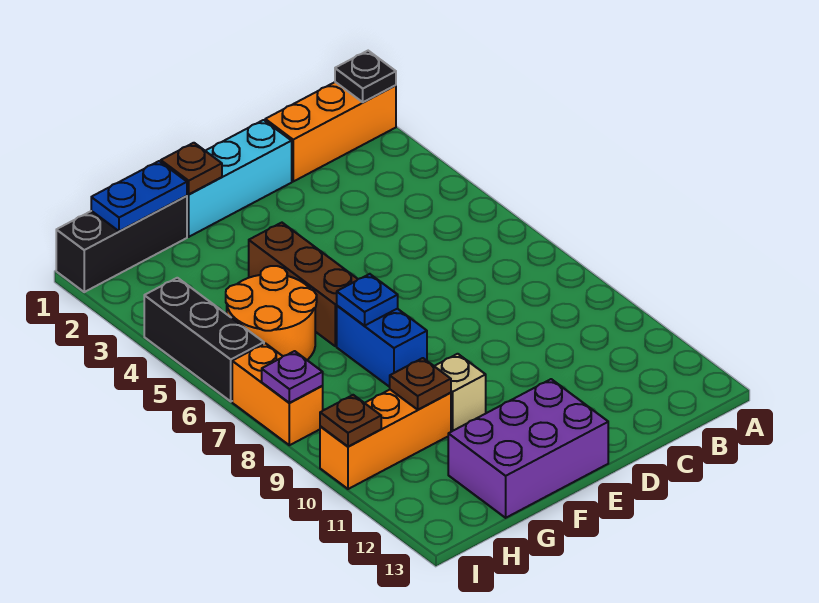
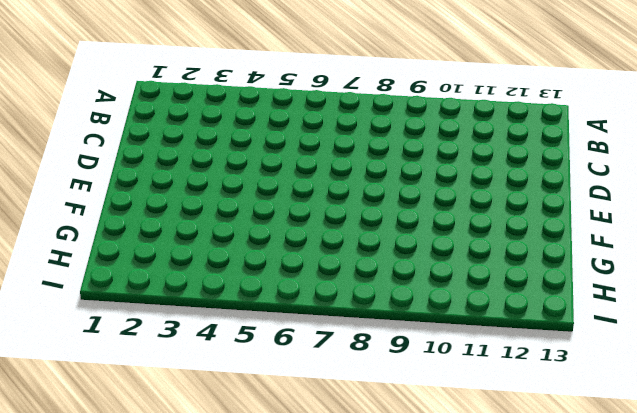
none -> orange 1x3 brick [265,82,396,181]
none -> cyan 1x3 brick [187,120,292,237]
none -> purple 2x3 brick [448,379,608,518]

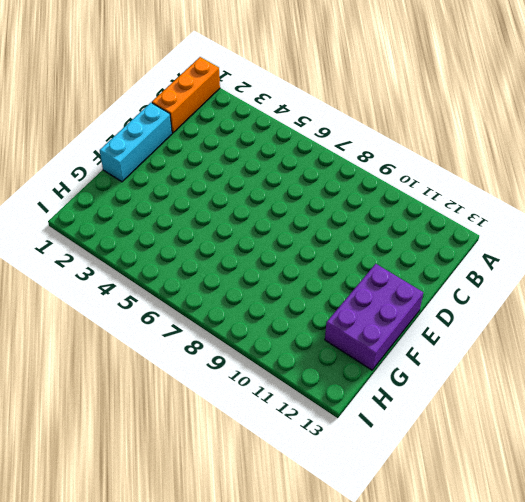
none -> brown 1x3 brick [249,223,358,346]
none -> blue 1x2 brick [337,306,427,387]
none -> tan 1x1 brick [435,354,486,432]

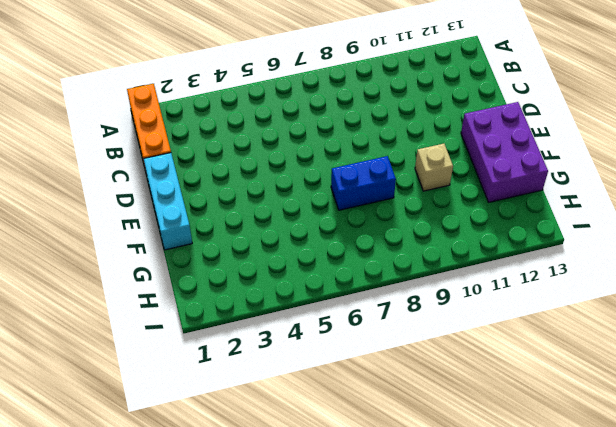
none -> brown 1x3 brick [249,223,358,346]
none -> black 1x3 brick [56,196,187,292]
none -> orange 2x2 round brick [226,266,317,360]

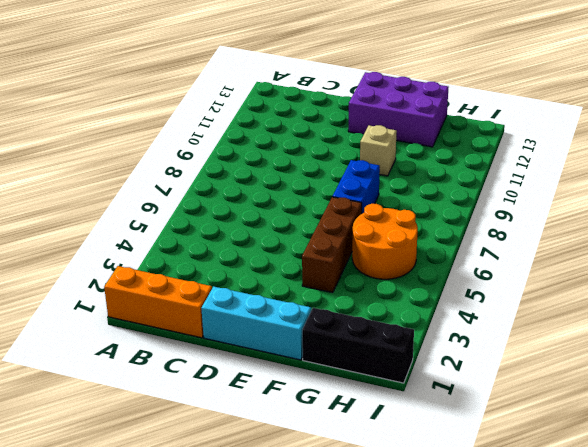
none -> orange 1x3 brick [320,390,451,489]
none -> black 1x3 brick [144,278,264,401]
none -> orange 1x2 brick [232,343,323,445]

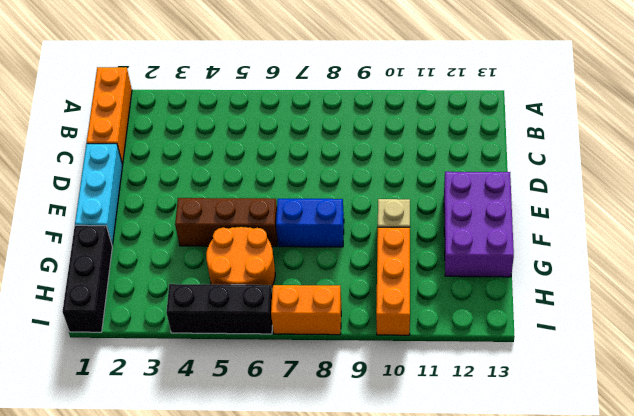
none -> black 1x1 plate [335,51,396,102]
none -> brown 1x1 plate [161,143,222,194]
none -> blue 1x1 plate [337,274,398,326]

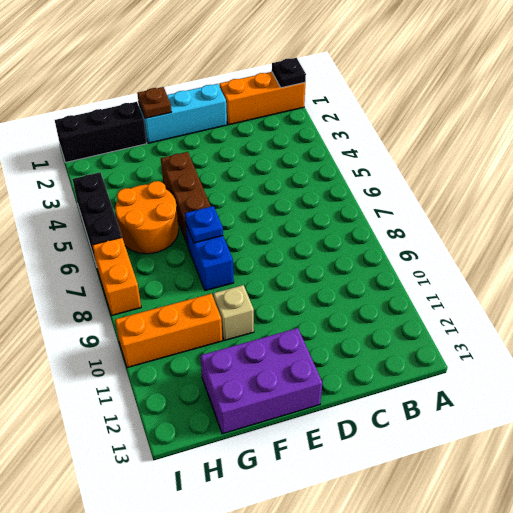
none -> blue 1x2 plate [91,161,187,231]
none -> brown 1x1 plate [390,358,451,410]
none -> purple 1x1 plate [262,351,323,403]

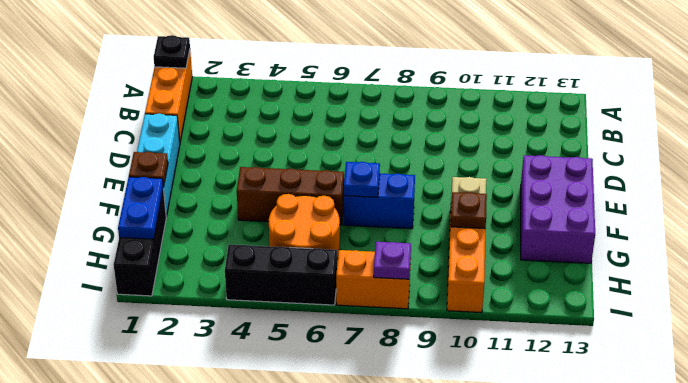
none -> brown 1x1 plate [320,395,381,447]

